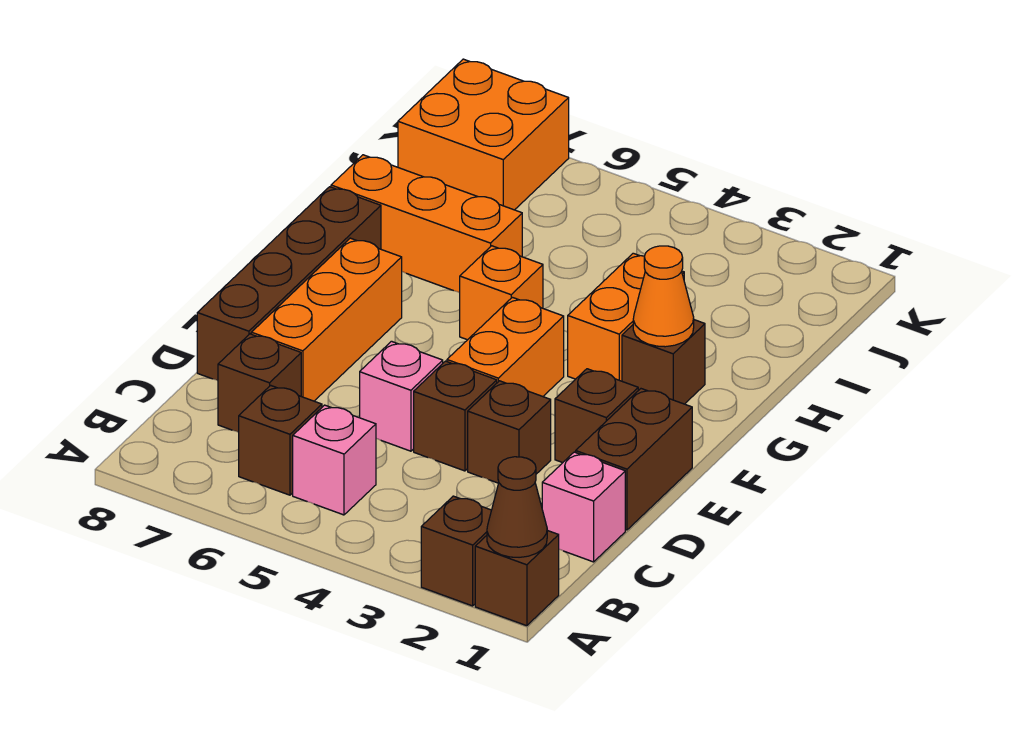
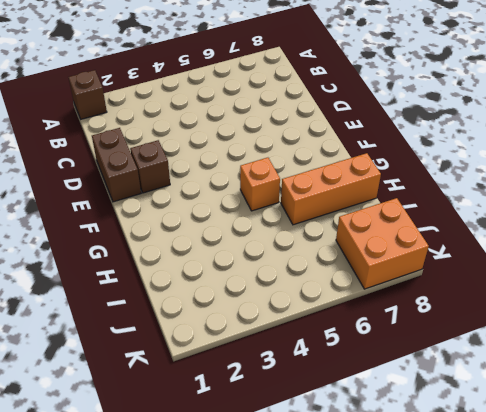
none -> brown 1x1 brick [421,496,491,606]
none -> pink 1x1 brick [293,405,376,515]
none -> brown 1x1 brick [239,385,322,495]

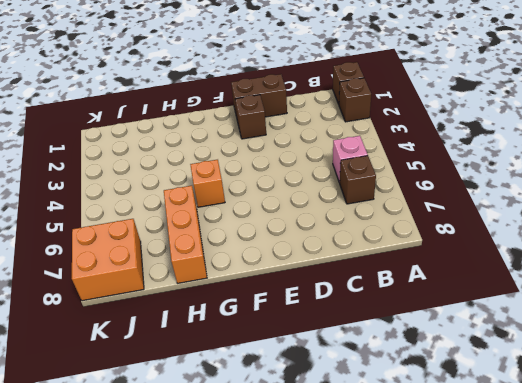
none -> pink 1x1 brick [542,452,625,562]
none -> brown 1x1 brick [218,334,301,432]
none -> brown 1x1 brick [468,381,551,483]

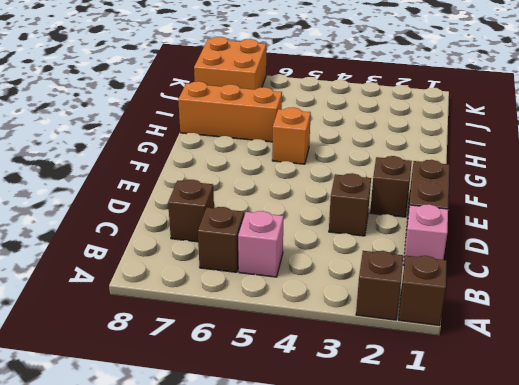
none -> brown 1x1 brick [414,361,497,471]
none -> pink 1x1 brick [360,341,443,451]
none -> orange 1x3 brick [251,238,402,401]

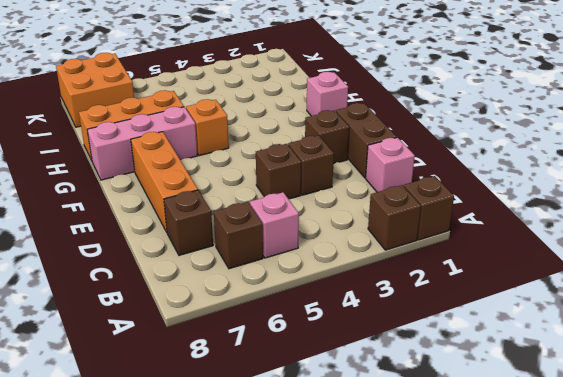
pink 1x1 brick [307,72,348,116] -> pink 1x1 brick moved to [360,341,443,451]
pink 1x3 brick [87,107,197,180] -> brown 1x4 brick [197,187,381,381]
none -> orange 1x2 brick [447,297,564,396]
none -> brown 1x1 brick [622,320,705,404]
none -> orange 1x2 brick [568,253,684,381]

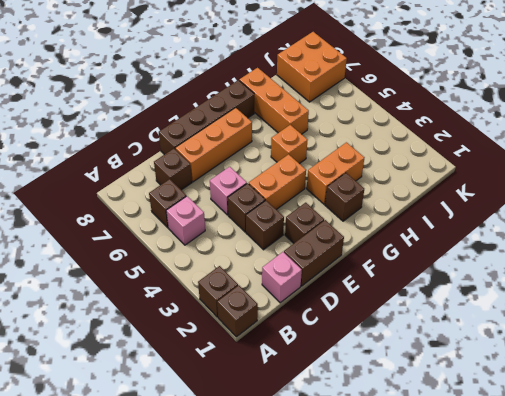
none -> brown 1x1 cone [487,457,547,557]
none -> orange 1x1 cone [633,246,694,347]

